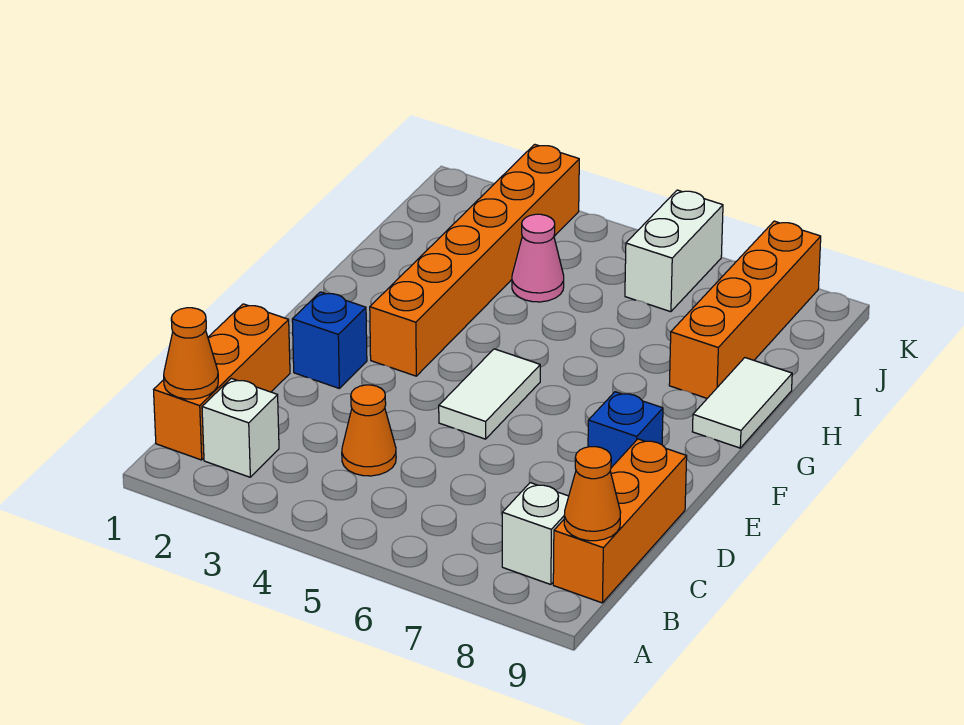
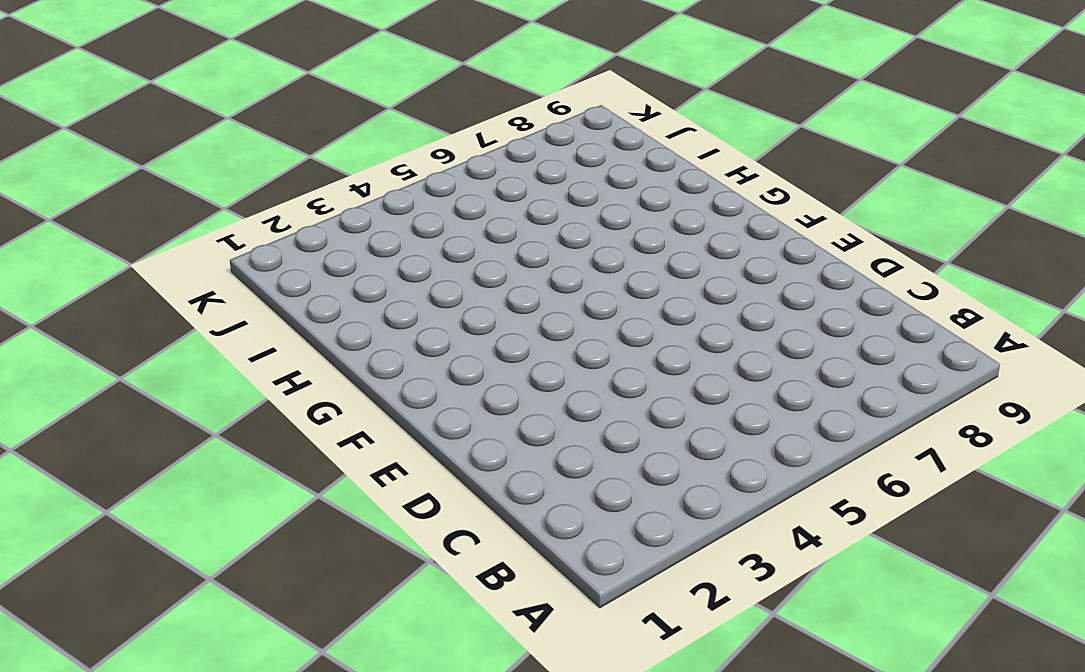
none -> orange 1x3 brick [154,304,290,460]
none -> white 1x1 brick [202,378,279,477]
none -> white 1x1 brick [502,483,569,585]

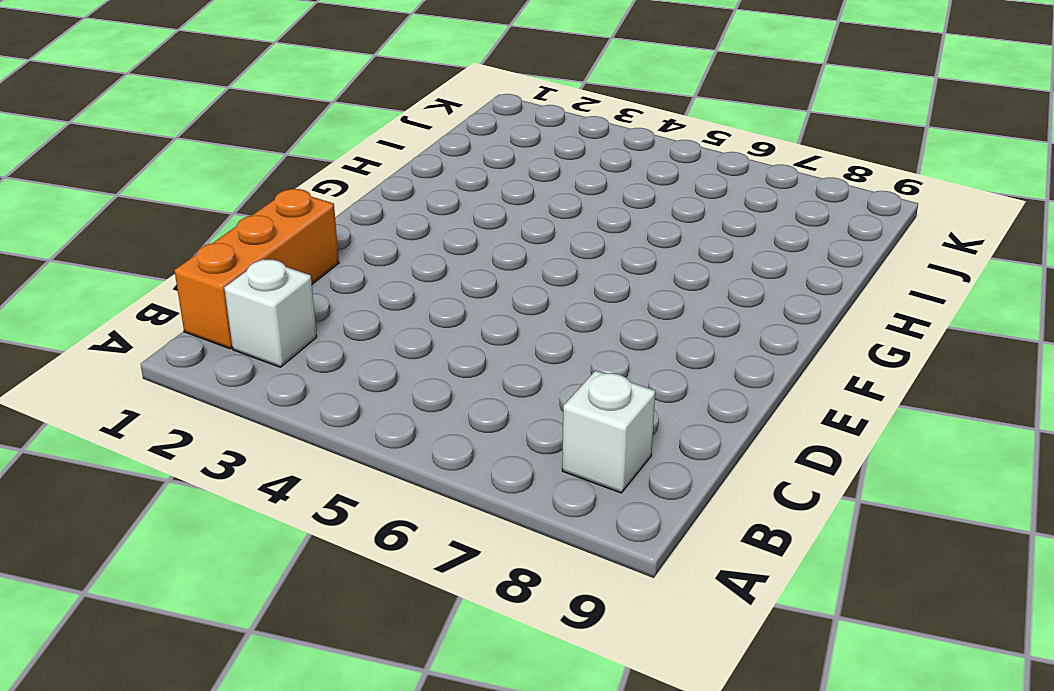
none -> orange 1x3 brick [553,439,687,603]
none -> orange 1x1 cone [342,385,396,476]
none -> blue 1x1 brick [292,292,367,388]

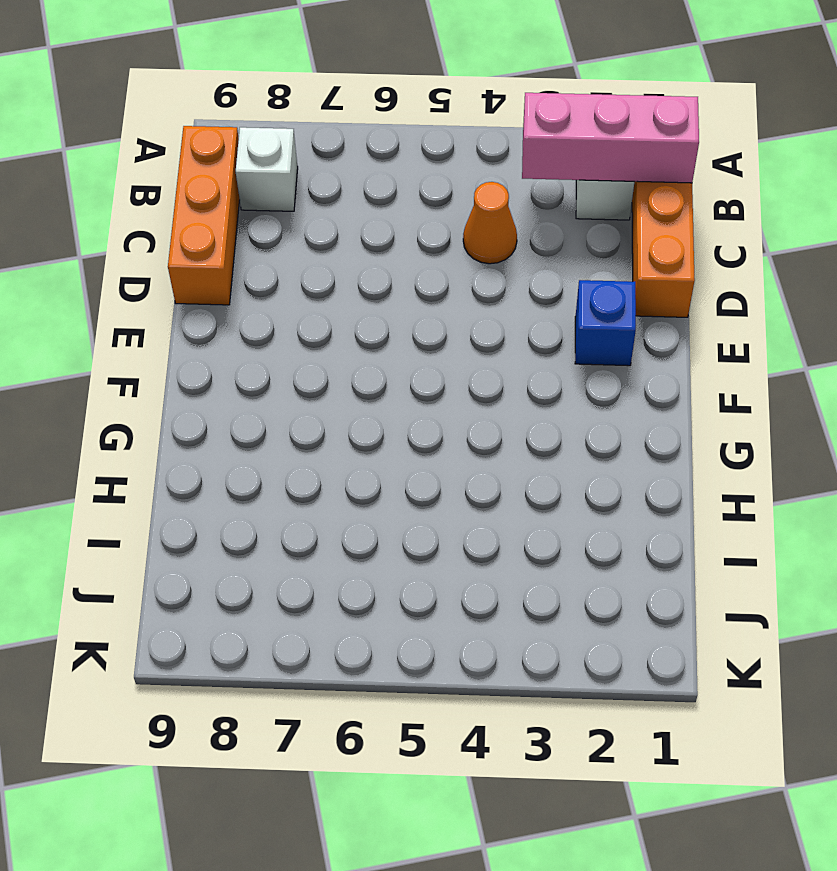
pink 1x3 brick [522,93,699,183] -> orange 1x1 cone [164,308,218,399]
none -> white 1x2 tile [439,349,540,439]
none -> blue 1x1 brick [588,392,663,468]
none -> orange 1x6 brick [370,144,579,376]

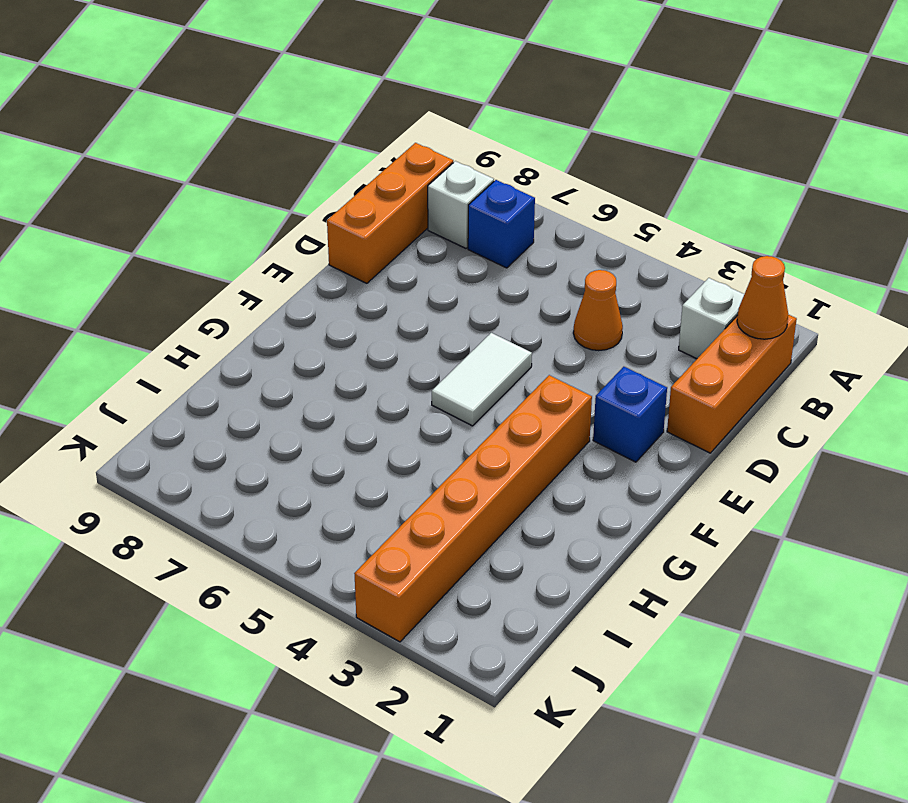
blue 1x1 brick [468,180,535,268] -> blue 1x1 brick moved to [588,392,663,468]
none -> white 1x2 tile [692,358,792,448]
none -> orange 1x4 brick [669,221,821,398]
none -> pink 1x1 cone [512,214,564,302]

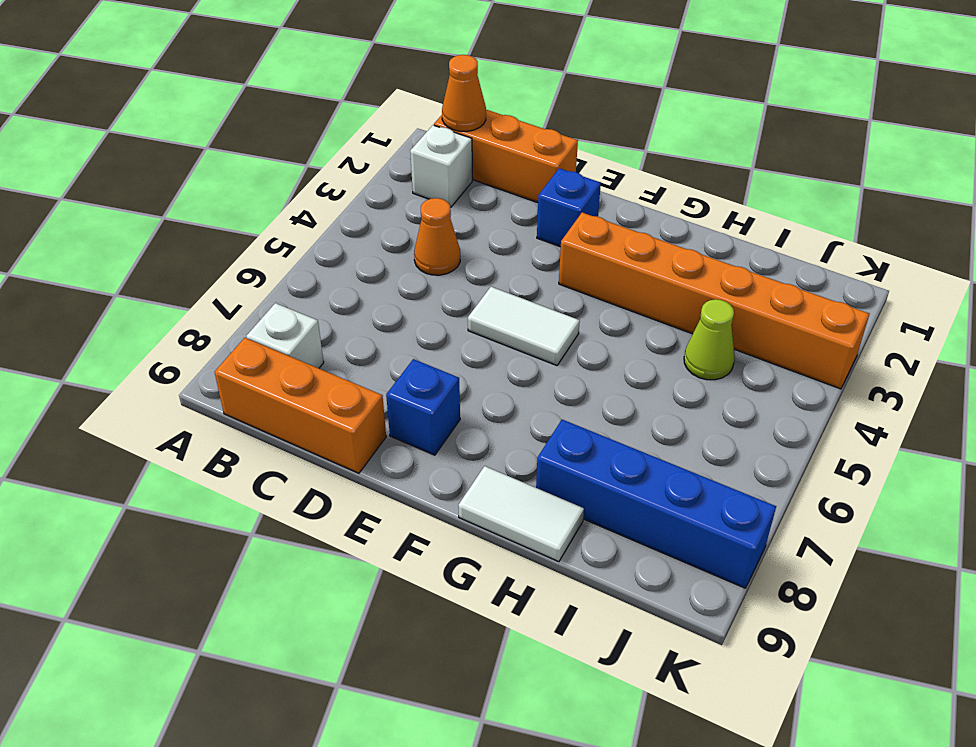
blue 1x4 brick [536,420,776,588] -> orange 1x4 brick [669,221,821,398]
lime 1x1 cone [684,299,735,380] -> pink 1x1 cone [512,214,564,302]
none -> white 1x2 brick [625,190,723,312]
none -> orange 1x1 cone [564,447,621,541]

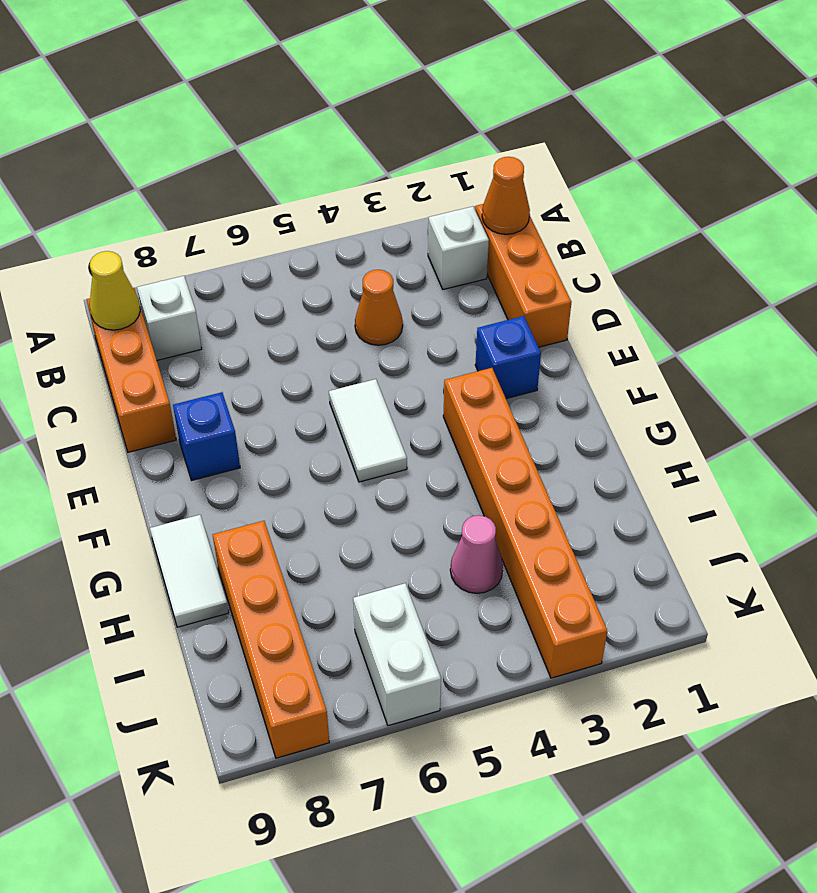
yellow 1x1 cone [90,251,140,330] -> orange 1x1 cone [564,447,621,541]

